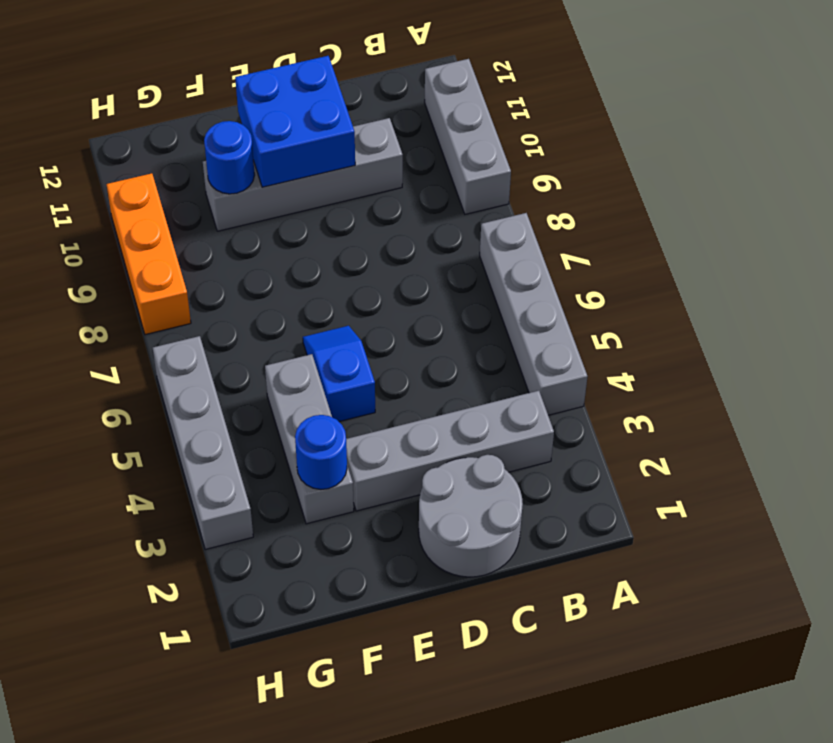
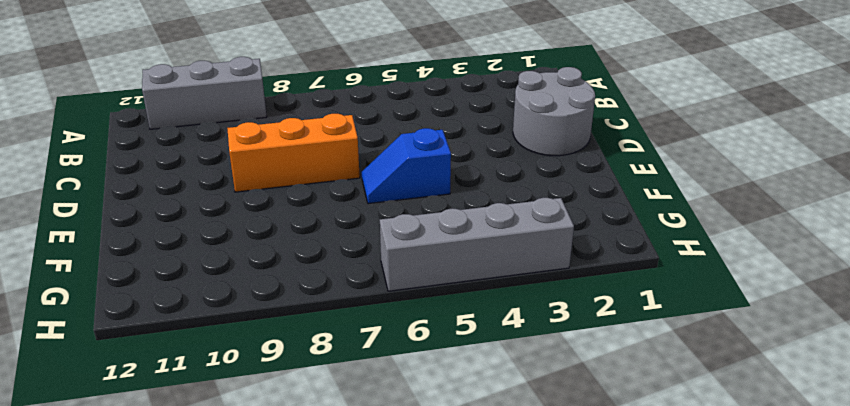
orange 1x3 brick [227,114,360,192] -> orange 1x3 brick moved to [106,173,191,335]
none -> grey 1x4 brick [480,213,588,415]
none -> grey 1x4 brick [346,391,554,511]
none -> grey 1x4 brick [203,118,403,231]

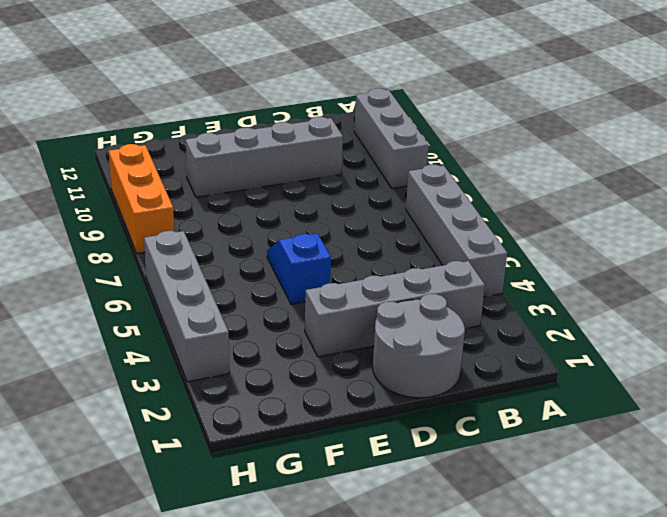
none -> grey 1x3 brick [265,354,354,524]
none -> blue 2x2 brick [235,56,355,187]
none -> blue 1x1 round brick [295,415,347,489]

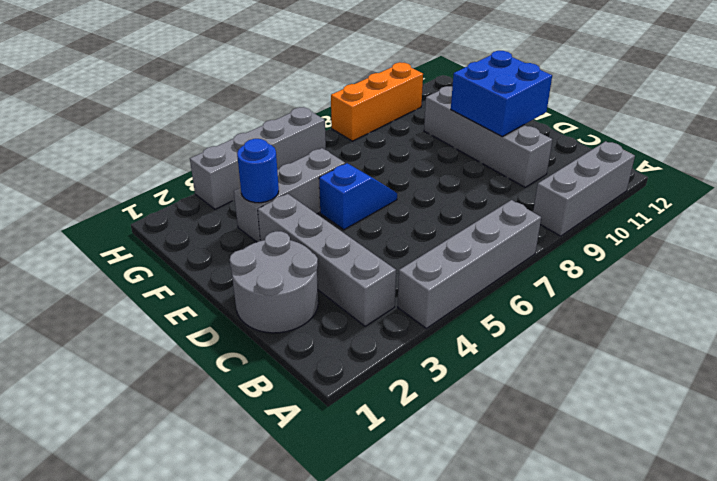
none -> blue 1x1 round brick [204,121,255,194]

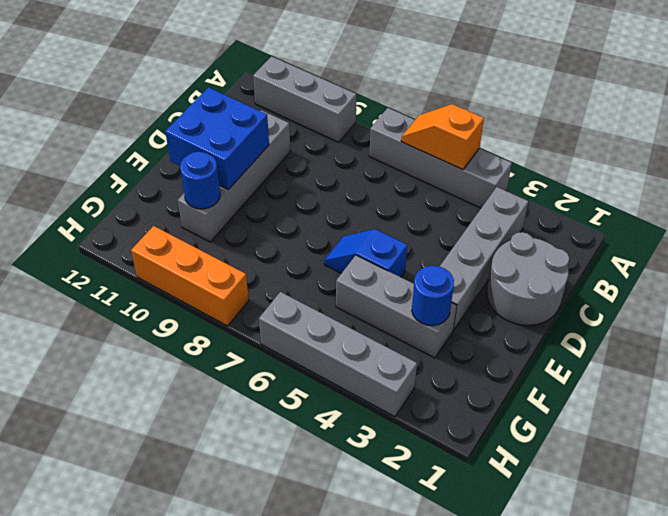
orange 1x2 slope [401,104,484,170] -> none

